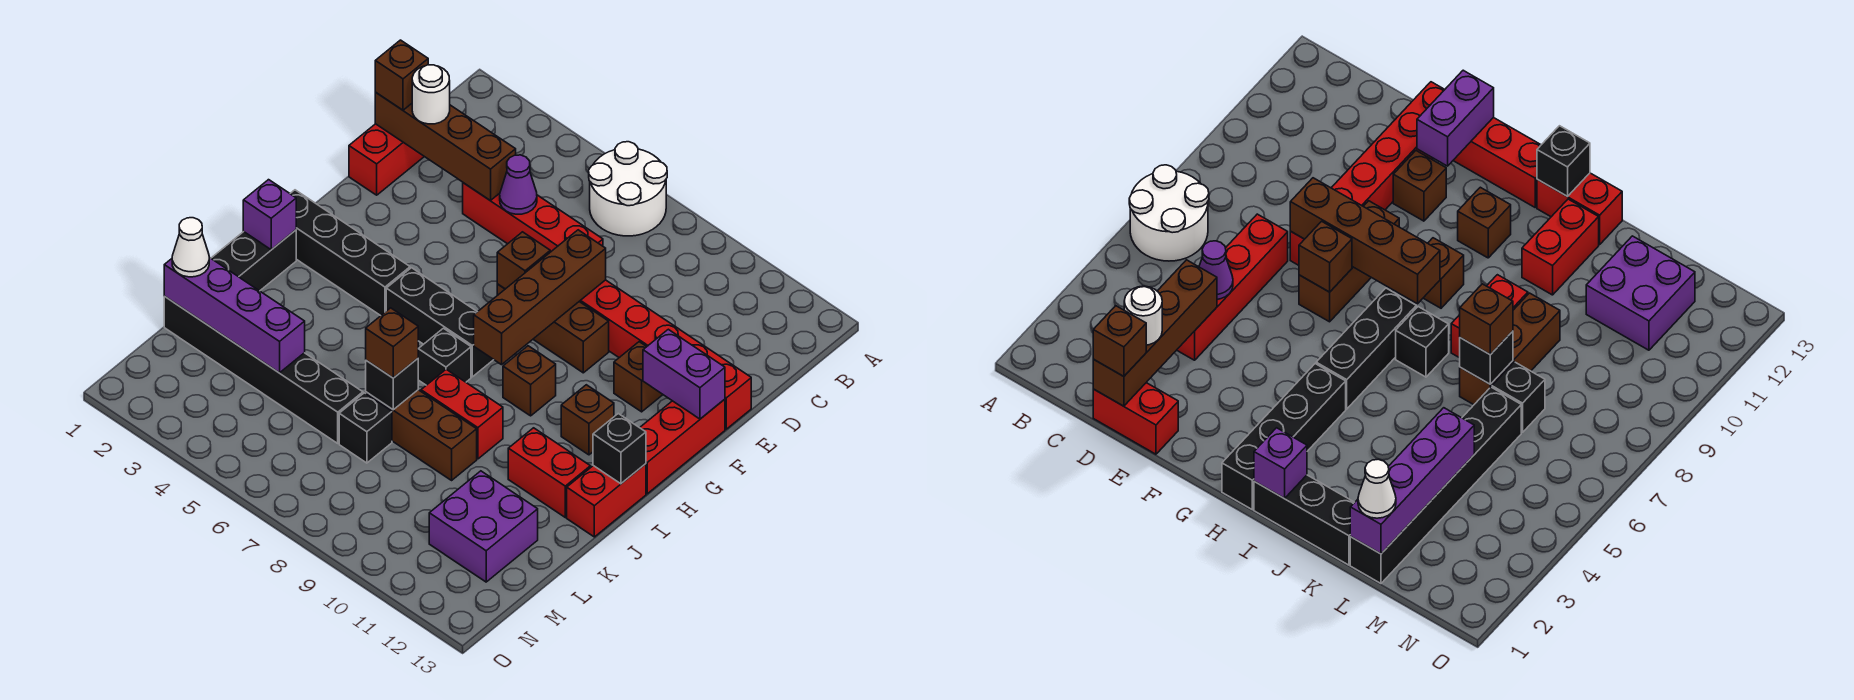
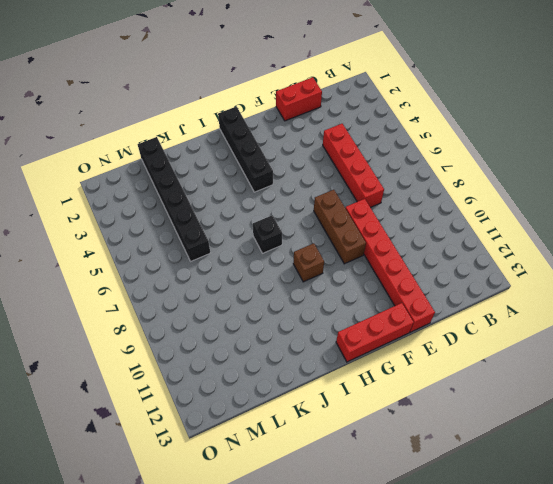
none -> white 2x2 round brick [589,142,667,236]
none -> brown 1x1 brick [614,342,663,412]
none -> black 1x3 brick [386,268,494,377]
none -> brown 1x1 brick [561,385,614,455]

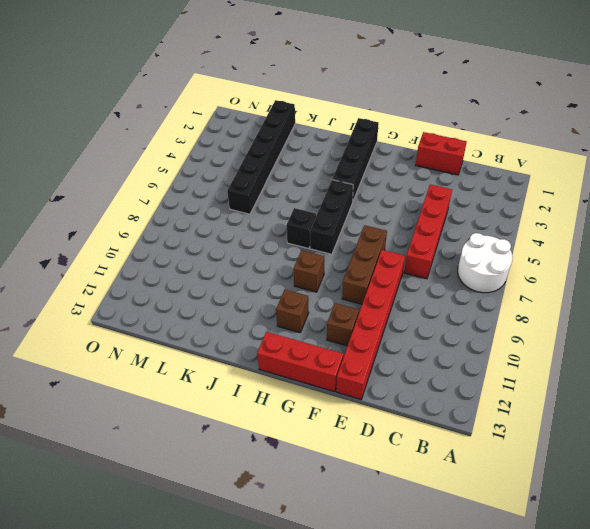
none -> black 1x3 brick [211,230,296,291]
none -> red 1x2 brick [567,464,646,537]
none -> red 1x2 brick [421,369,503,459]
none -> red 1x2 brick [508,428,590,517]

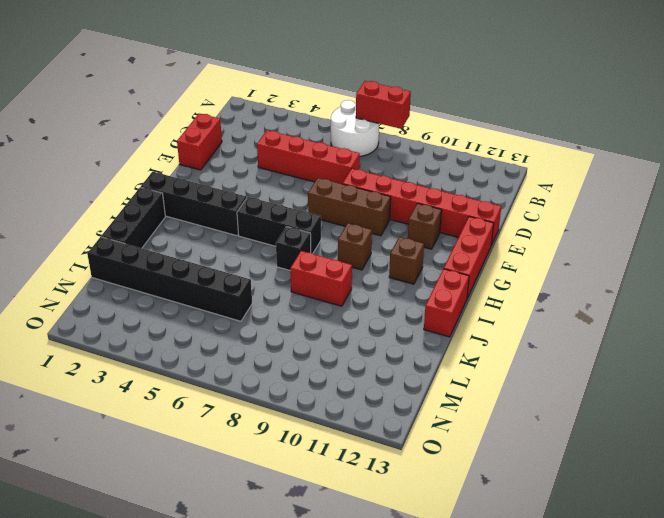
red 1x2 brick [356,81,411,129] -> red 1x2 brick moved to [508,428,590,517]
none -> brown 1x3 brick [366,390,477,480]
none -> black 1x1 brick [339,393,392,463]
none -> purple 2x2 brick [429,471,538,582]
none -> brown 1x4 brick [375,92,516,200]

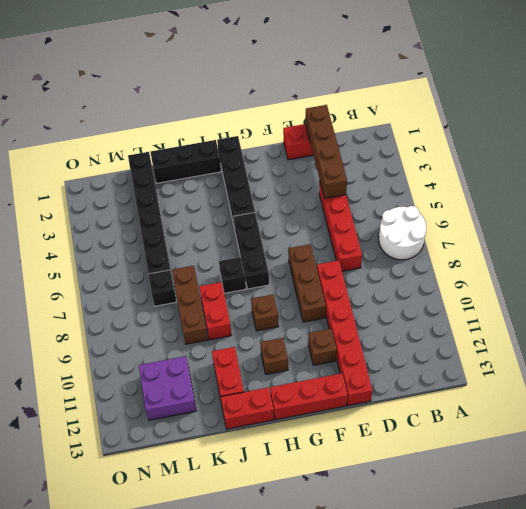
none -> purple 1x1 cone [500,155,537,214]
none -> brown 1x4 brick [474,230,606,365]
none -> brown 1x1 brick [497,232,550,289]
none -> purple 1x2 brick [643,329,725,419]

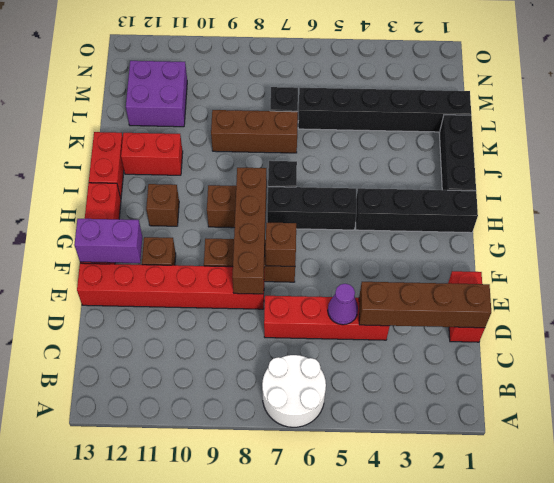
none -> red 1x2 brick [421,369,503,459]
none -> purple 1x1 brick [243,180,296,250]
none -> black 1x1 brick [593,414,646,484]
none -> black 1x1 brick [366,359,418,410]

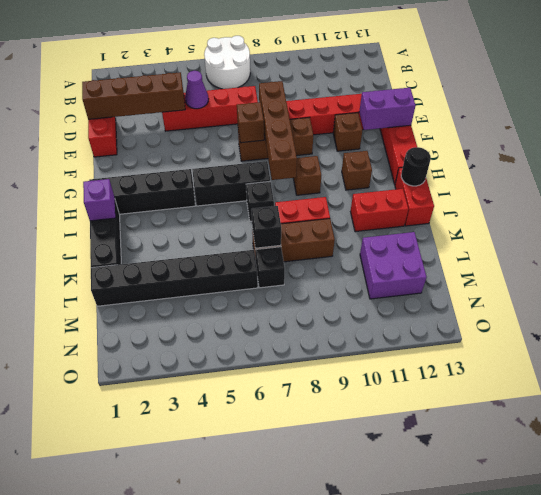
black 1x1 round brick [401,147,431,186] -> black 1x1 brick [593,414,646,484]
none -> purple 1x4 brick [164,257,305,373]
none -> brown 1x1 brick [375,40,428,110]
none -> white 1x1 round brick [412,65,450,124]
none -> brown 1x1 brick [366,308,418,378]

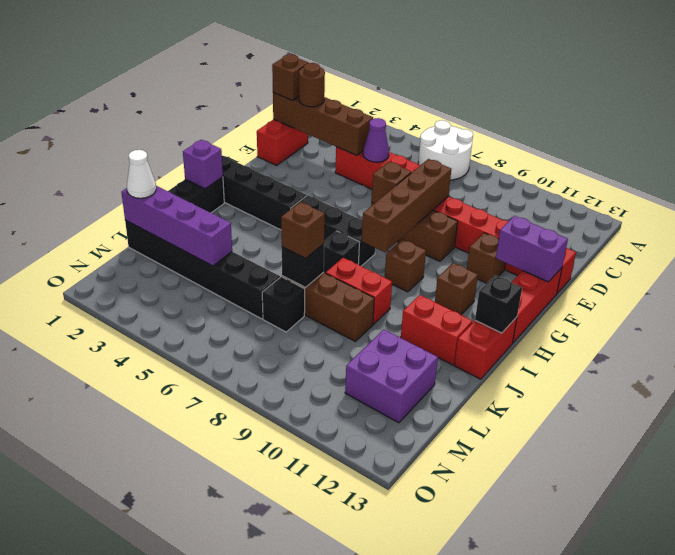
brown 1x1 round brick [299,63,325,107] -> white 1x1 round brick [412,65,450,124]

